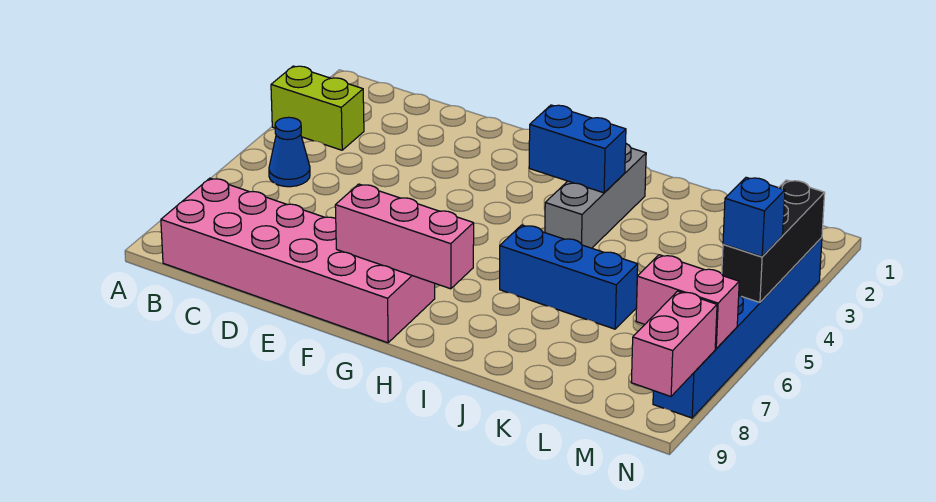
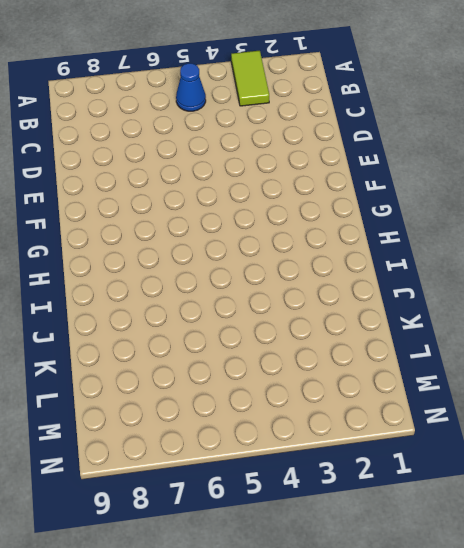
lime 1x2 tile [231,51,269,106] -> lime 1x2 brick [271,66,364,150]
none -> pink 2x6 brick [161,178,435,343]
none -> grey 1x3 brick [545,144,646,248]
none -> blue 1x3 brick [500,225,638,329]

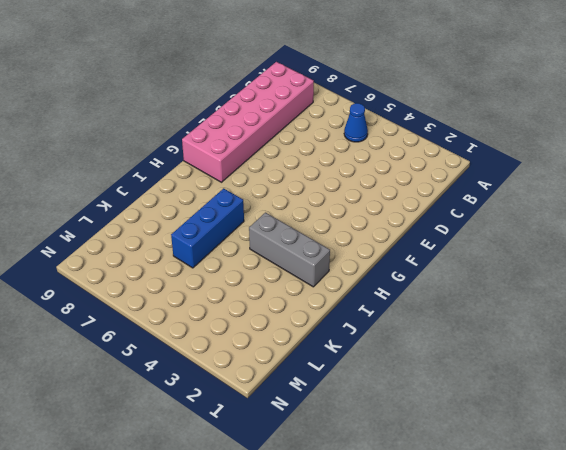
none -> lime 1x2 brick [271,66,364,150]
none -> blue 1x6 brick [653,238,822,418]
none -> pink 1x3 brick [335,184,474,289]

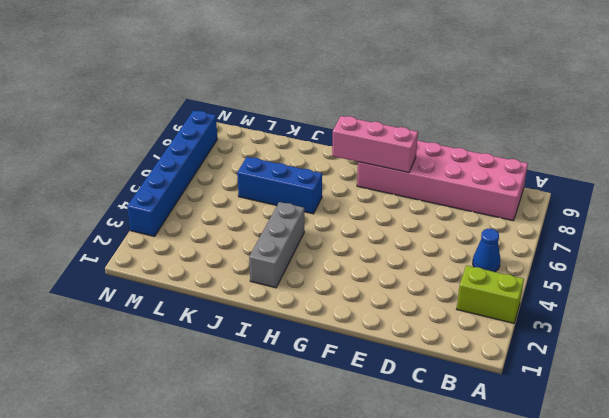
none -> blue 1x2 brick [529,105,626,193]
none -> pink 1x2 brick [636,255,739,349]
none -> black 1x3 brick [722,180,825,302]

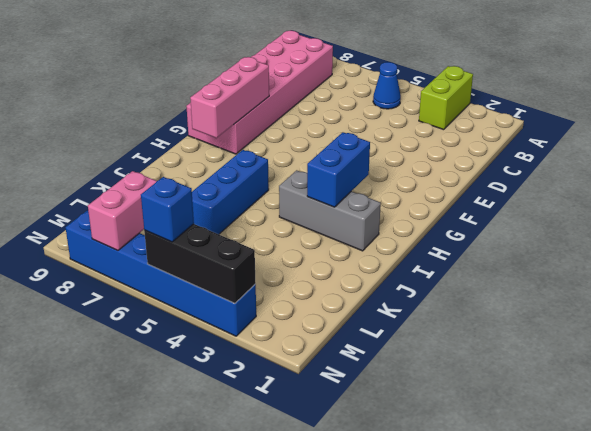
none -> pink 1x2 brick [631,291,717,396]

